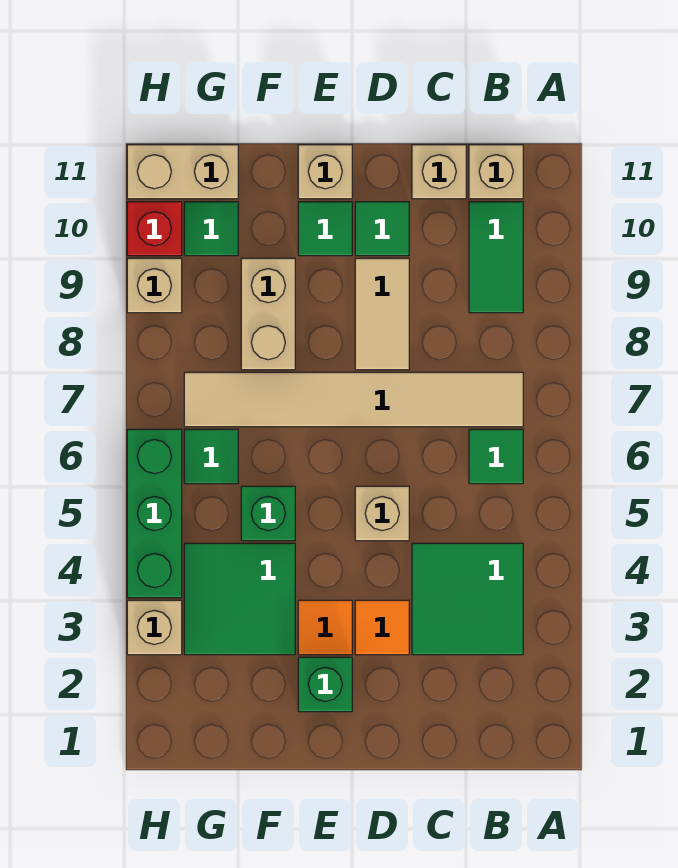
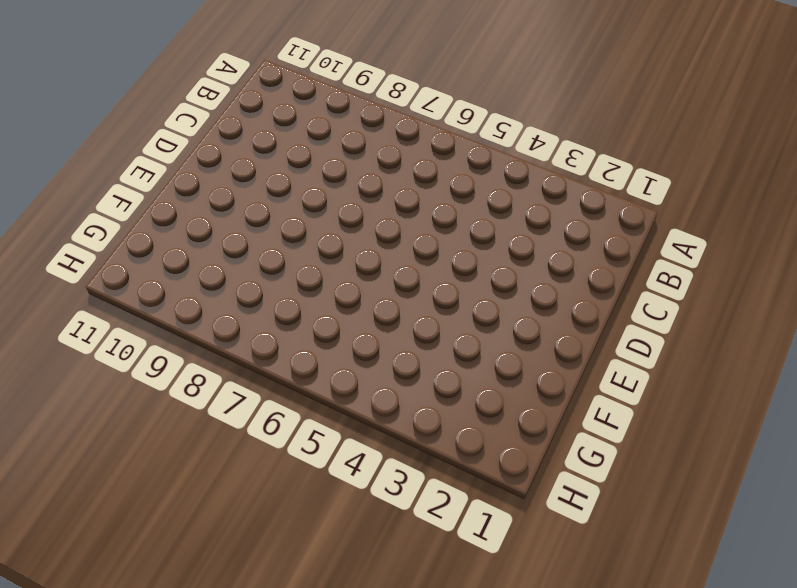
none -> green 2x2 tile [412,543,523,655]
none -> green 1x1 tile [469,429,523,484]
none -> tan 1x6 tile [184,372,523,427]

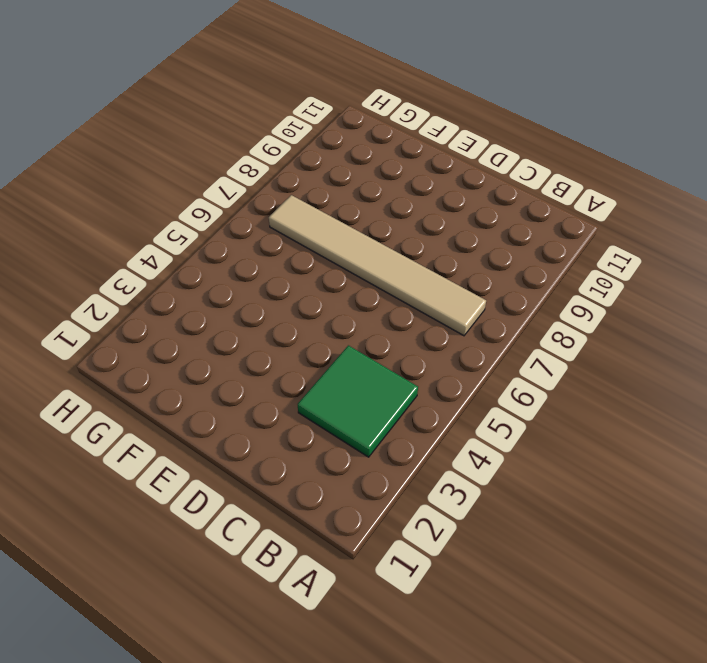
none -> green 1x1 tile [469,429,523,484]
none -> green 1x2 tile [469,202,523,313]
none -> tan 1x1 brick [469,145,523,199]

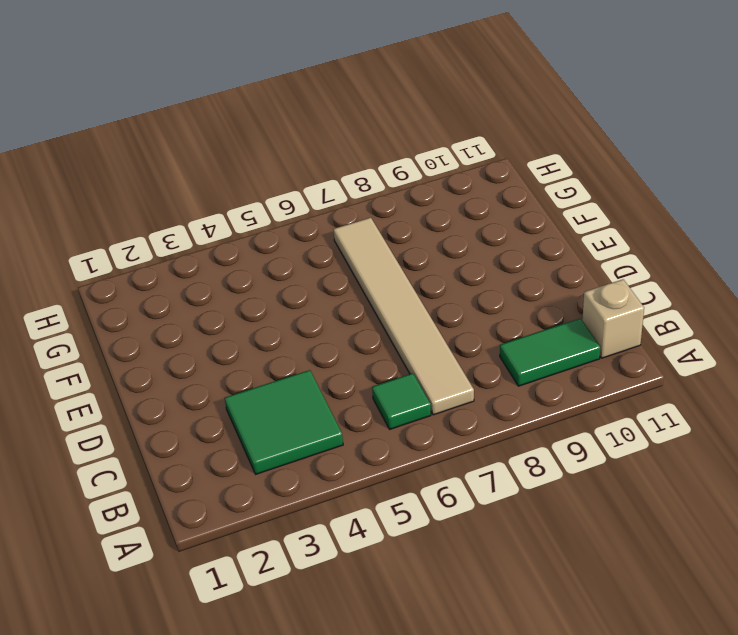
none -> tan 1x1 brick [412,145,466,199]
none -> orange 1x1 tile [355,600,409,655]
none -> tan 1x1 brick [355,486,409,541]

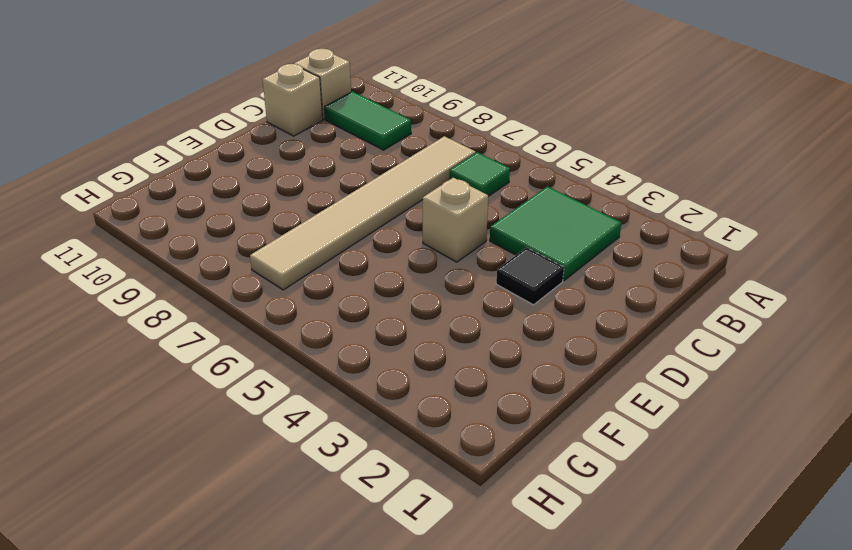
black 1x1 tile [496,248,564,305] -> orange 1x1 tile [355,600,409,655]
none -> tan 1x2 tile [355,258,409,370]
none -> green 1x1 tile [355,202,409,256]
none -> green 1x1 brick [298,657,352,712]

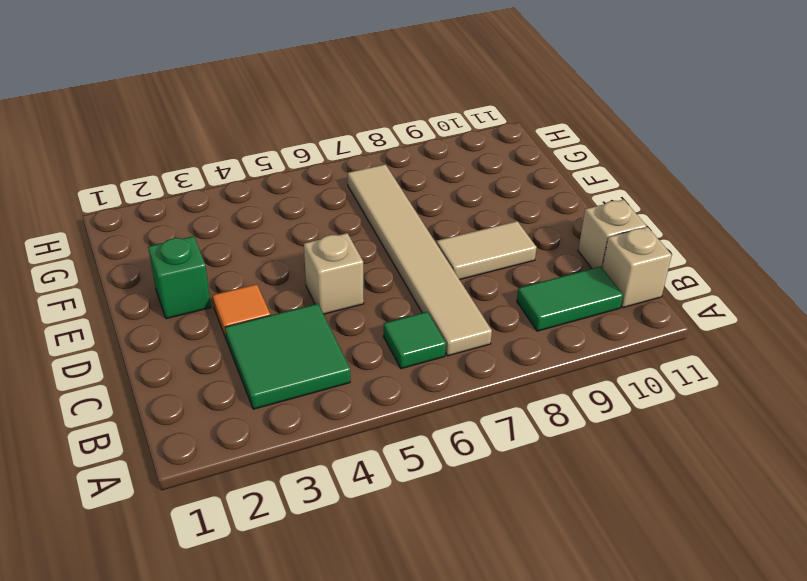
none -> green 1x1 tile [355,202,409,256]
none -> orange 1x1 tile [298,600,352,655]
none -> green 1x1 tile [298,202,352,256]

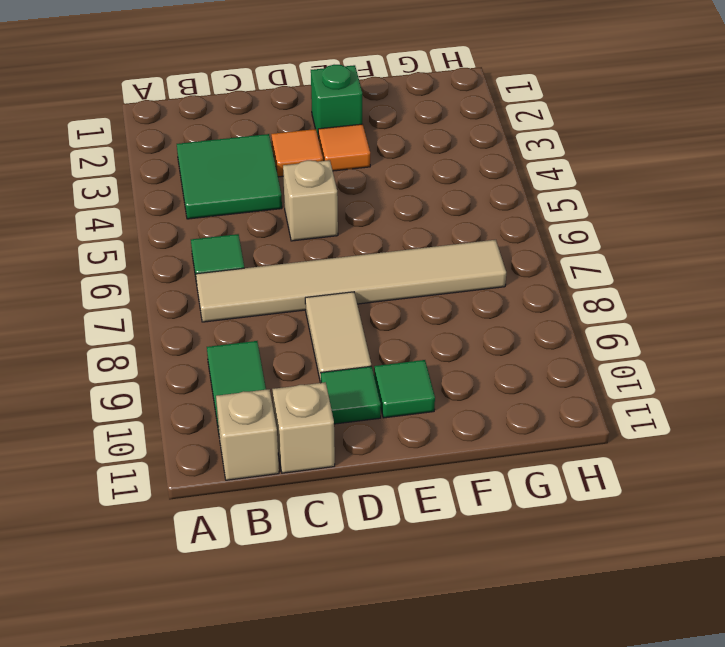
none -> tan 1x1 brick [298,145,352,199]
none -> green 2x2 tile [184,543,295,655]
none -> green 1x1 brick [241,486,295,541]

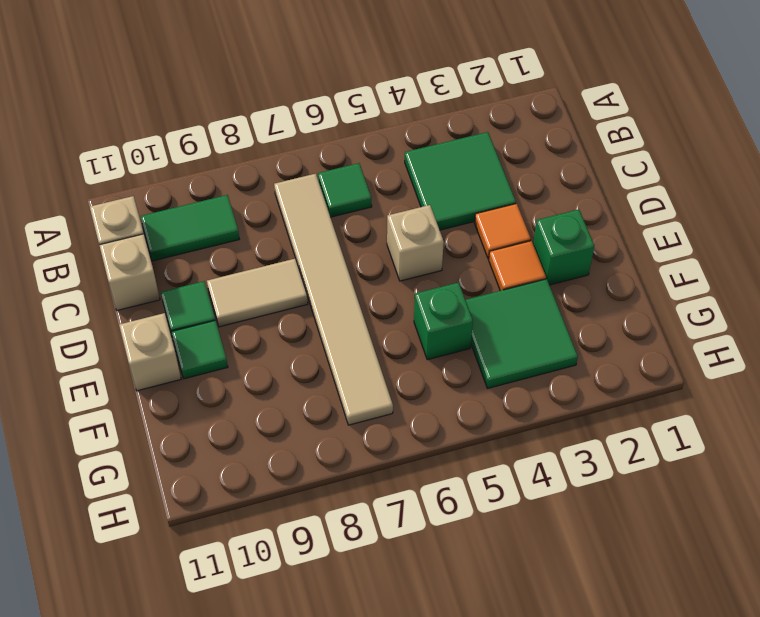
none -> tan 1x2 brick [241,258,295,370]
none -> green 1x1 tile [184,429,238,484]
none -> green 1x1 tile [184,202,238,256]

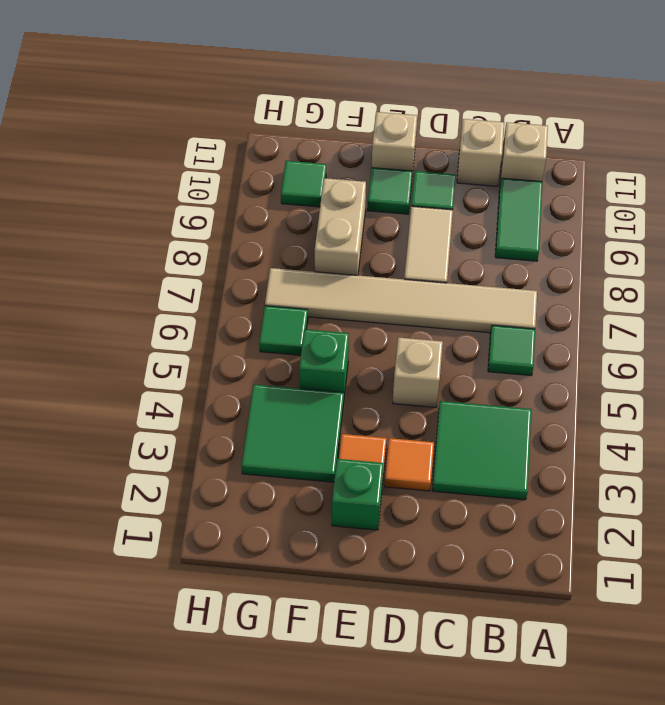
none -> tan 1x2 brick [127,145,238,199]
none -> tan 1x1 brick [127,600,182,655]
none -> green 1x3 brick [127,429,182,598]

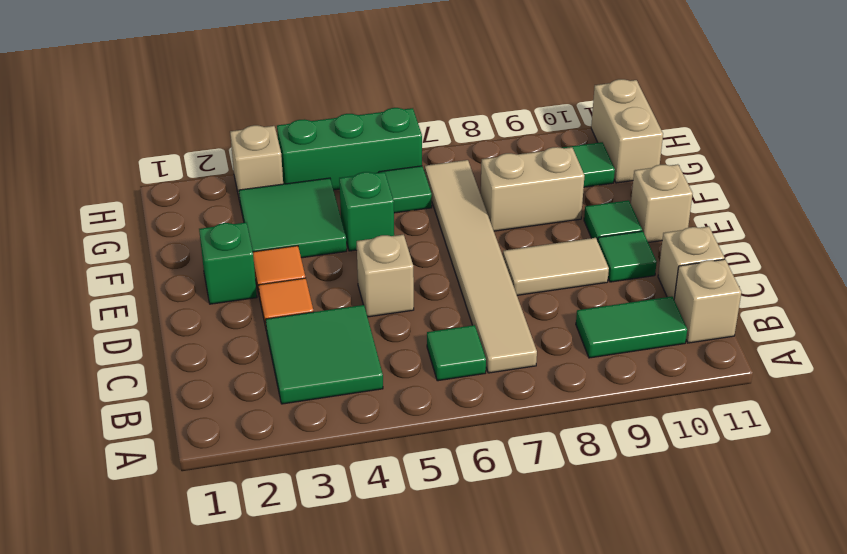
none -> tan 1x1 brick [127,258,182,313]
none -> red 1x1 brick [127,202,182,256]

